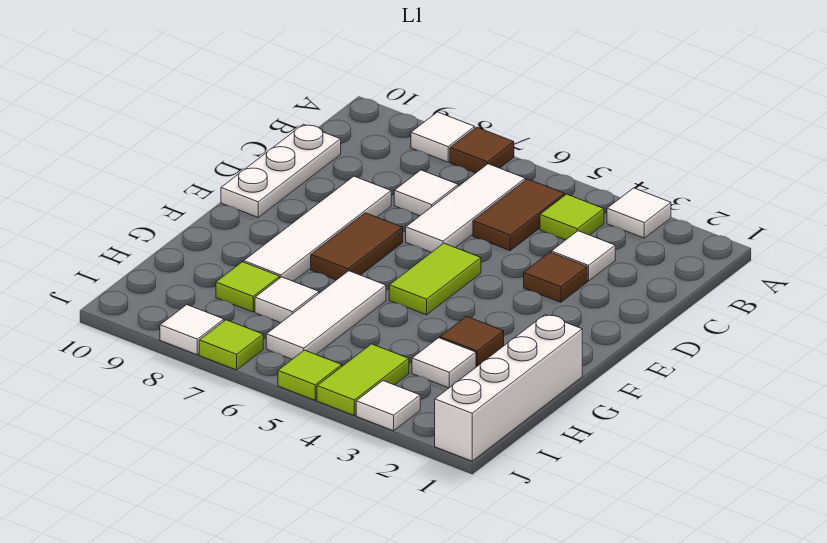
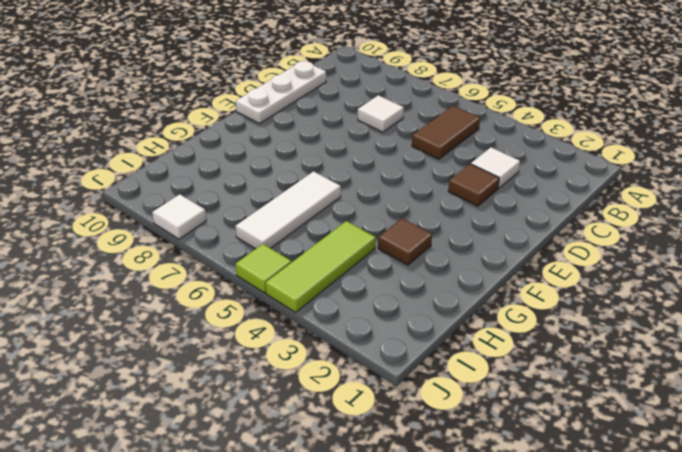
lime 1x3 tile [265,221,376,312] -> lime 1x2 tile [317,344,409,415]
none -> white 1x1 tile [607,188,671,238]
none -> brown 1x1 tile [450,127,514,173]
none -> white 1x1 tile [411,112,475,162]

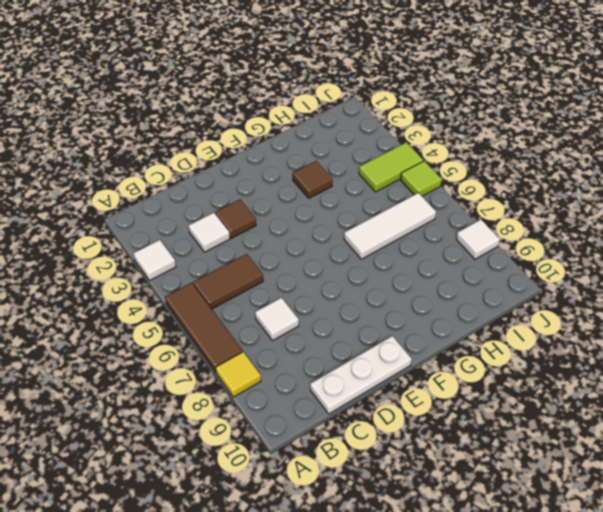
brown 1x3 tile [165,283,242,372] -> brown 1x1 tile [450,127,514,173]
yellow 1x1 tile [216,352,261,397] -> white 1x1 tile [411,112,475,162]
none -> lime 1x1 tile [540,194,604,240]
none -> white 1x3 tile [406,164,525,252]
none -> white 1x4 tile [244,176,391,281]

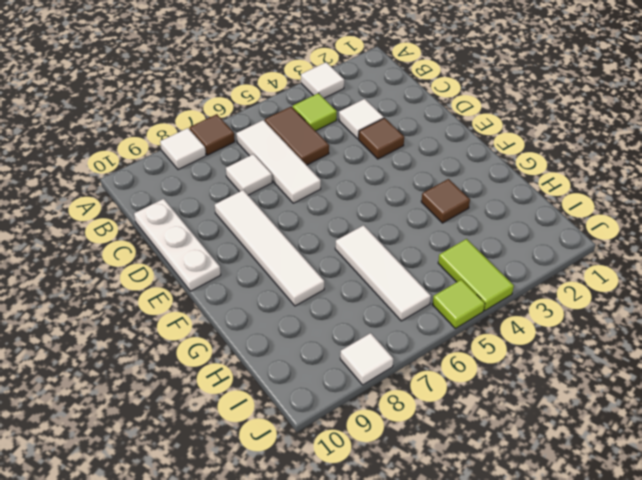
none -> lime 1x2 tile [389,243,481,315]
none -> brown 1x2 tile [311,213,403,280]
none -> white 1x4 brick [435,315,582,461]

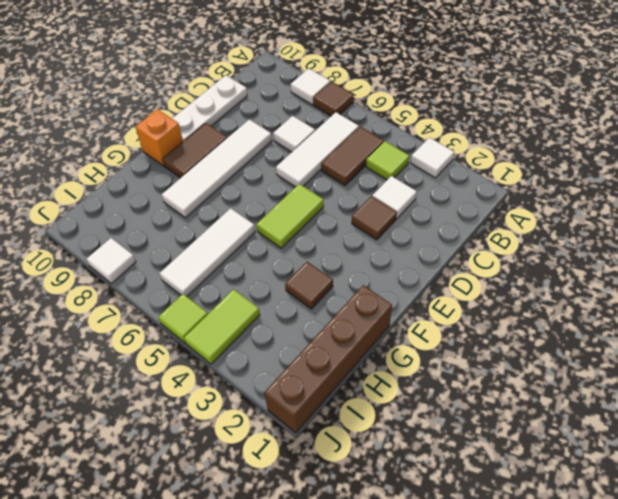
brown 1x2 tile [163,123,227,178] -> brown 1x2 tile moved to [311,213,403,280]
orange 1x1 brick [135,109,183,166] -> none
brown 1x4 brick [264,285,392,433] -> white 1x4 brick [435,315,582,461]
none -> white 1x1 tile [412,338,476,388]
none -> white 1x1 tile [255,277,319,323]
none -> lime 1x1 tile [216,262,280,312]

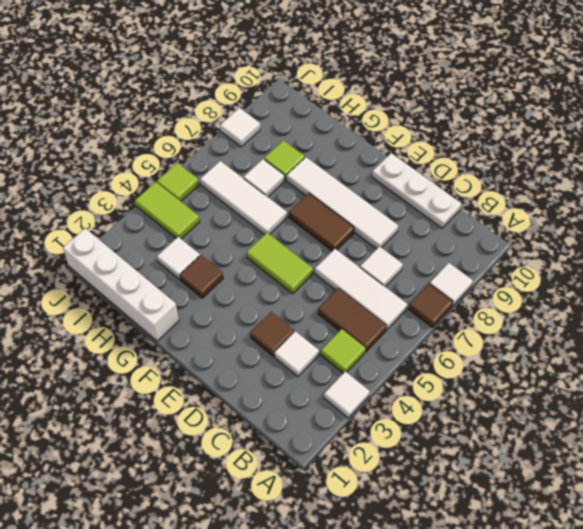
none -> white 1x1 tile [356,381,420,431]
none -> lime 1x1 tile [199,320,263,370]

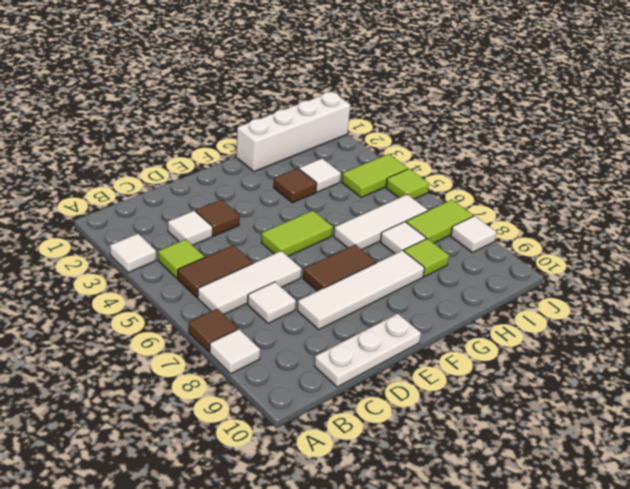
lime 1x2 tile [406,200,473,243] -> lime 1x1 tile [199,320,263,370]
none -> white 1x1 tile [356,381,420,431]

